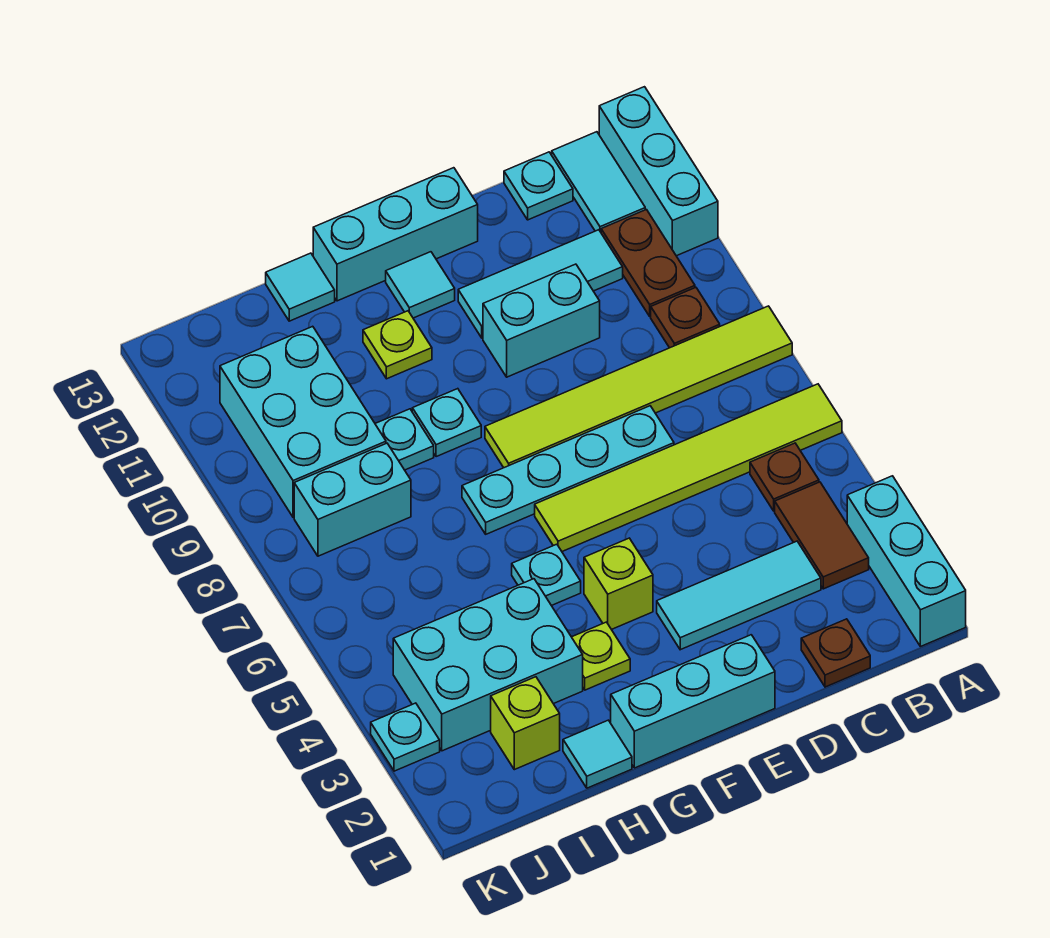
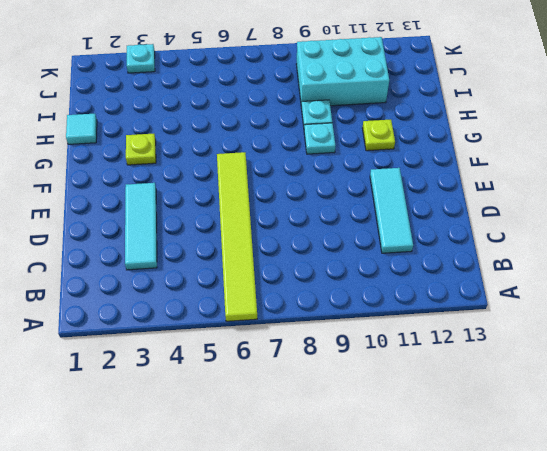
none -> cyan 1x3 brick [847,476,966,647]
none -> lime 1x6 tile [485,306,792,468]
none -> cyan 1x3 brick [599,87,718,256]
none -> brown 1x2 tile [775,482,869,589]

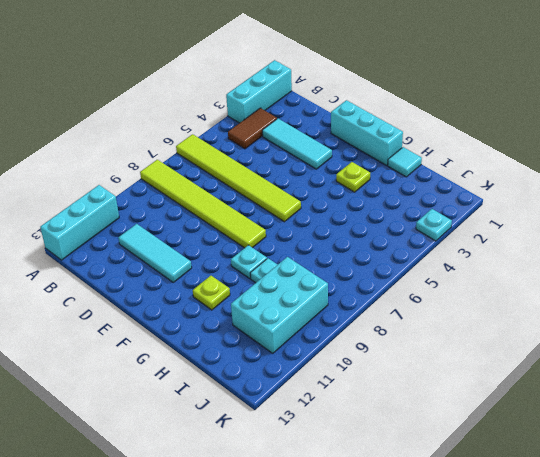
none -> brown 1x1 plate [750,443,819,511]
none -> brown 1x1 plate [651,288,720,348]
none -> brown 1x2 plate [601,210,695,316]
none -> cyan 1x2 tile [552,132,645,232]

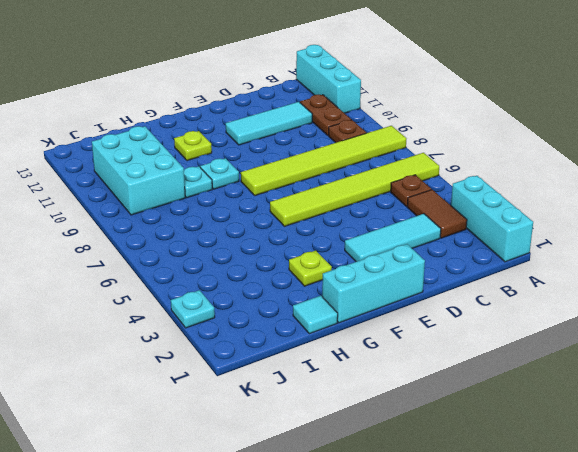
none -> cyan 1x2 tile [552,132,645,232]
none -> brown 1x1 plate [801,619,870,687]
none -> cyan 1x1 plate [504,152,573,220]
none -> cyan 1x4 plate [462,406,674,534]

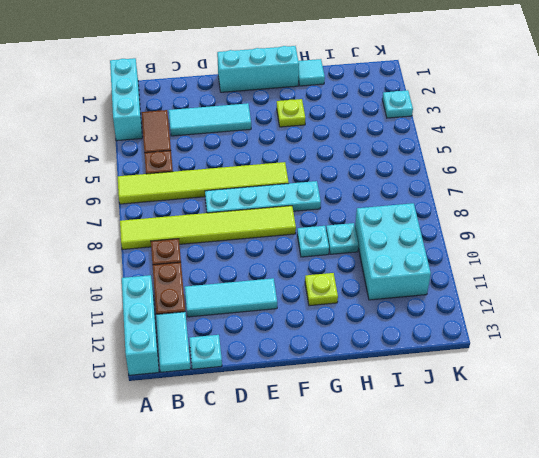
none -> brown 1x1 plate [801,619,870,687]
none -> cyan 1x2 brick [483,264,600,377]
none -> cyan 1x3 brick [313,168,478,301]
none -> lime 1x1 brick [584,538,653,629]

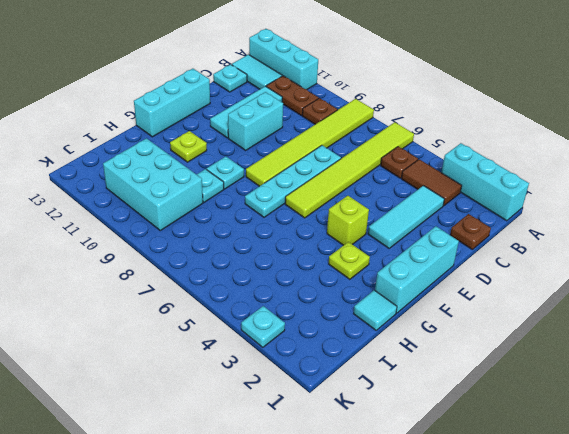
none -> cyan 1x1 tile [386,252,455,318]
none -> cyan 1x1 plate [512,544,581,606]
none -> cyan 2x3 brick [393,579,583,751]
none -> cyan 1x1 tile [266,253,335,321]

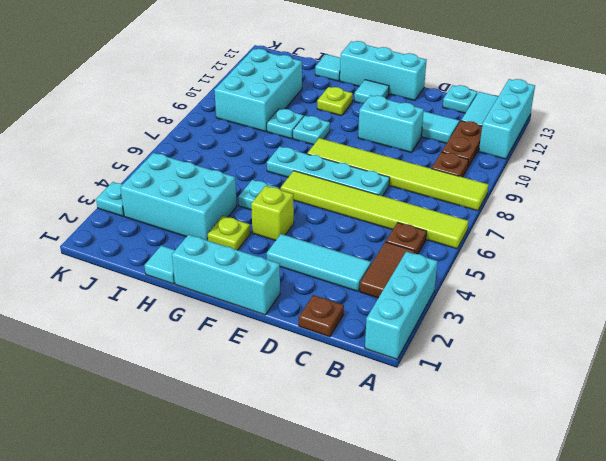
none -> lime 1x1 brick [491,677,560,770]
none -> cyan 1x2 brick [294,443,411,556]

